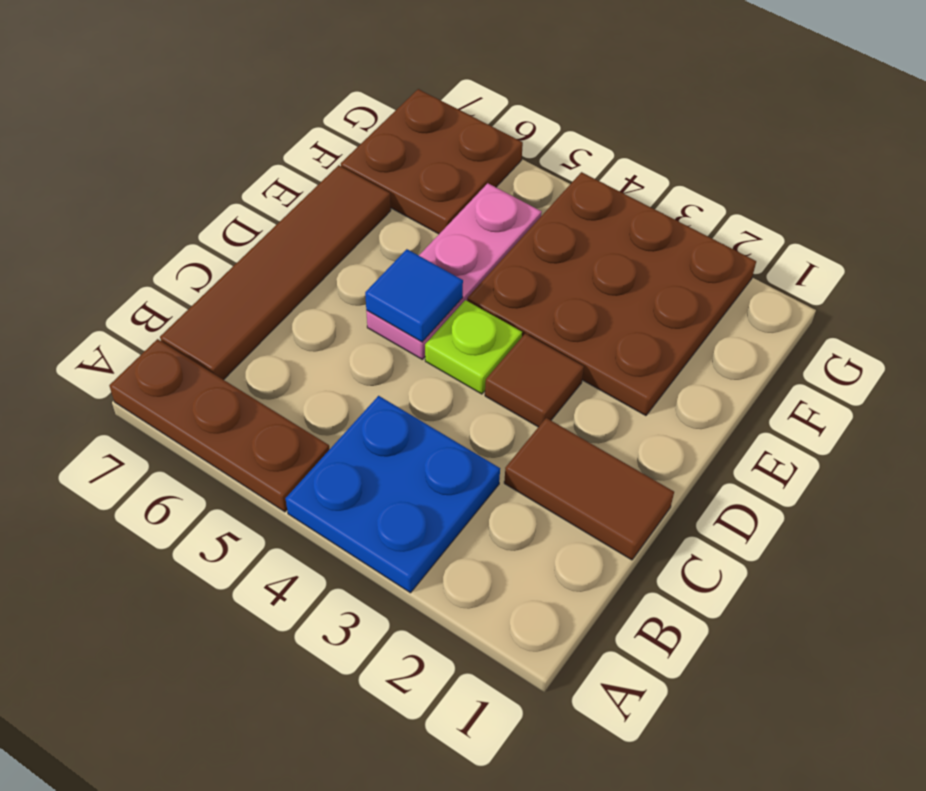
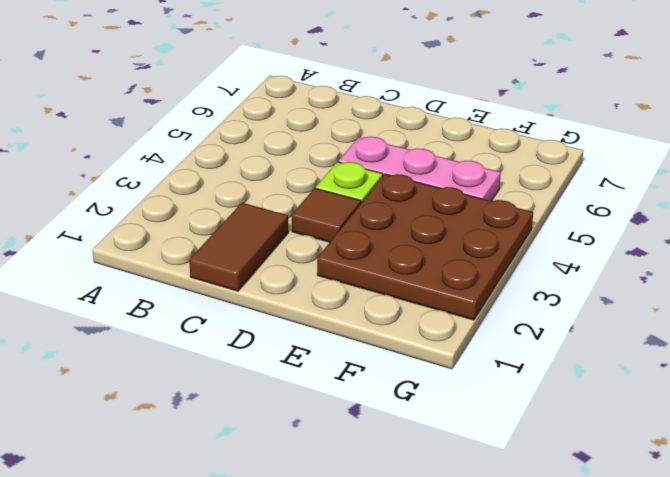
none -> blue 2x2 plate [286,396,500,593]
none -> brown 1x3 plate [109,339,330,512]

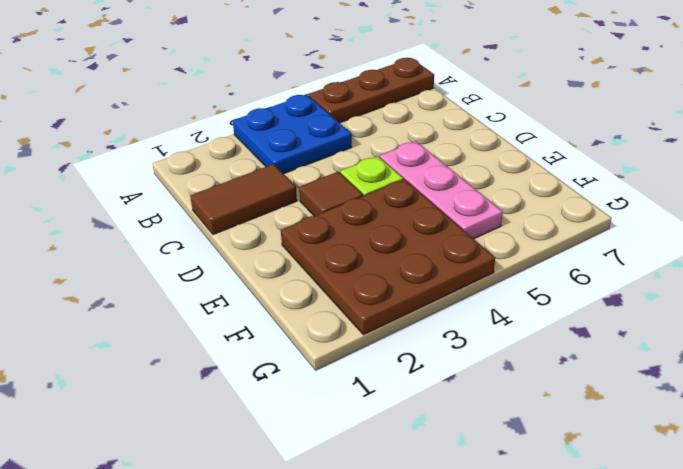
none -> brown 1x4 tile [160,165,391,380]
none -> brown 2x2 plate [341,89,523,234]

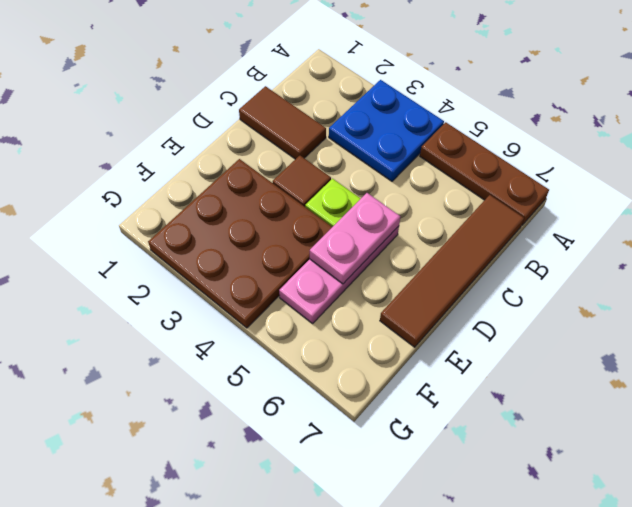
pink 1x2 plate [310,193,400,284] -> blue 1x1 tile [365,249,463,342]
none -> brown 2x2 plate [341,89,523,234]

